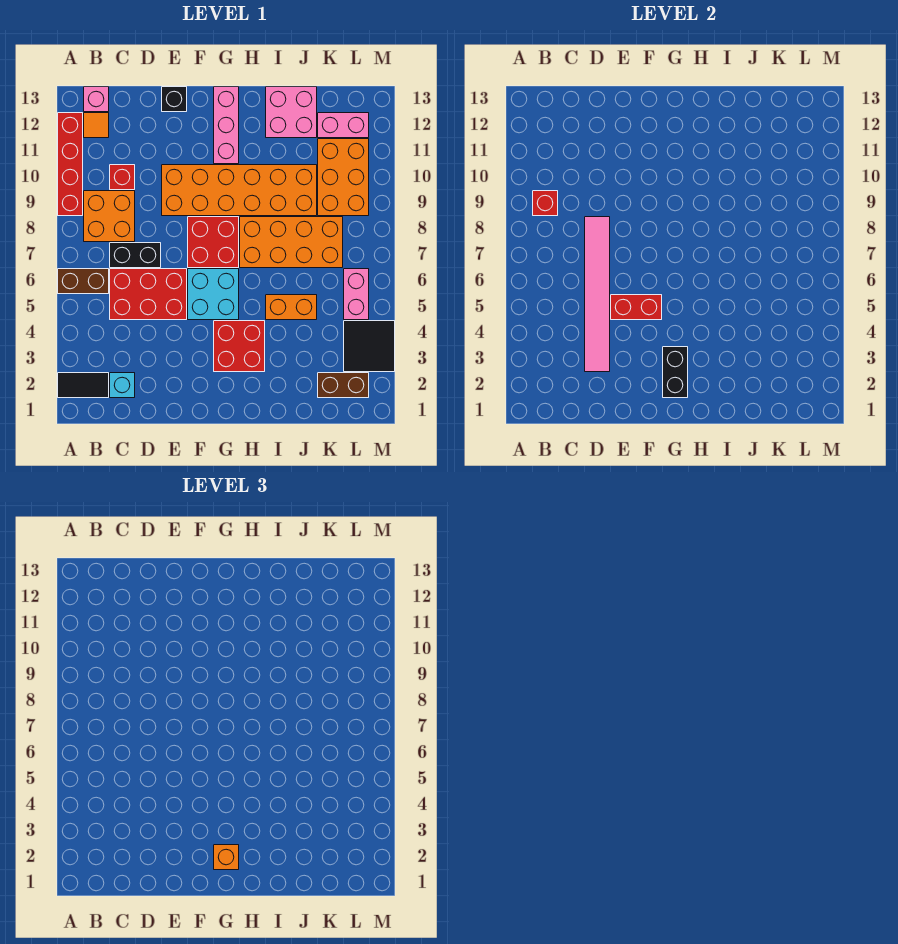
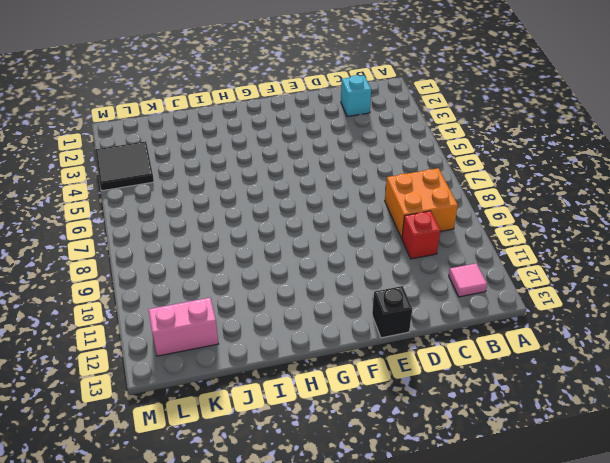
pink 1x1 tile [449,263,487,297] -> orange 1x1 tile [84,113,109,138]
none -> black 1x2 tile [58,373,109,398]
none -> brown 1x2 brick [58,269,109,294]
none -> red 1x4 brick [58,113,83,216]

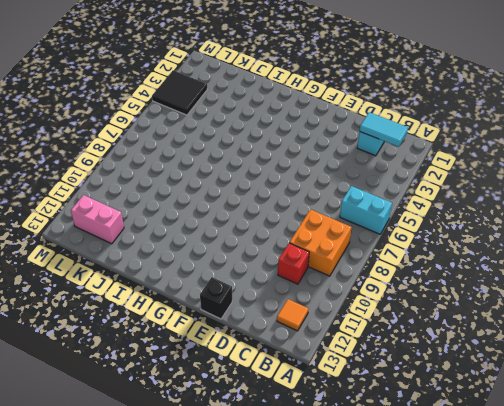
cyan 1x2 brick [340,186,392,234] -> brown 1x2 brick [58,269,109,294]
cyan 1x2 tile [360,112,408,147] -> none
none -> black 1x2 tile [58,373,109,398]
none -> red 1x4 brick [58,113,83,216]
none -> pink 1x1 brick [84,87,109,112]

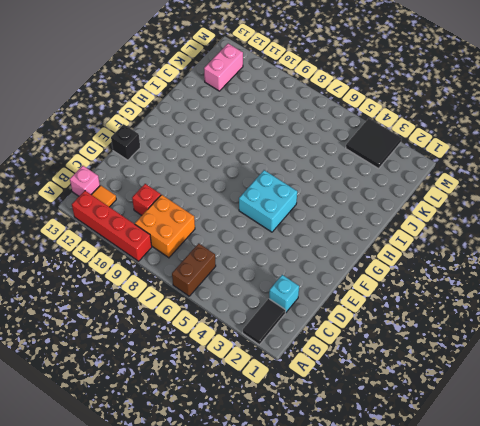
none -> red 2x3 brick [110,269,187,320]
none -> black 1x2 brick [110,243,161,268]
none -> orange 2x6 brick [162,165,317,216]

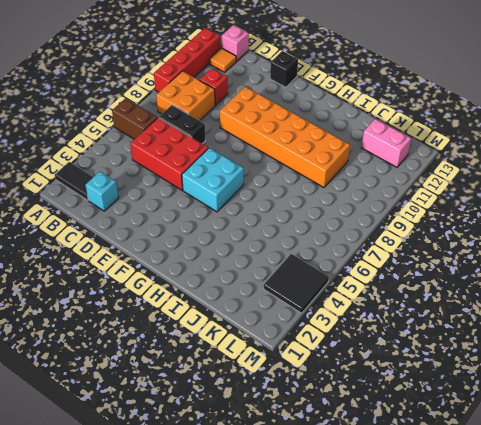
none -> red 2x2 brick [188,217,239,268]
none -> red 2x2 brick [214,321,265,372]
none -> pink 1x3 brick [214,87,239,164]

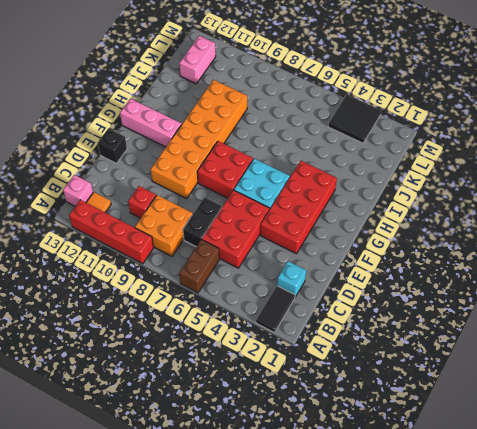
red 2x4 brick [260,161,337,254] -> red 2x2 brick [214,321,265,372]
none -> orange 2x4 brick [240,217,343,268]
none -> orange 1x2 brick [266,295,317,320]
none -> pink 2x2 brick [266,87,317,138]

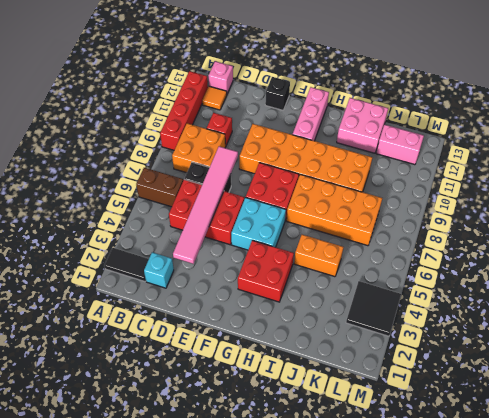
none -> brown 1x2 brick [318,373,369,398]
none -> orange 2x3 brick [318,139,369,216]
none -> pink 1x2 brick [344,269,369,320]

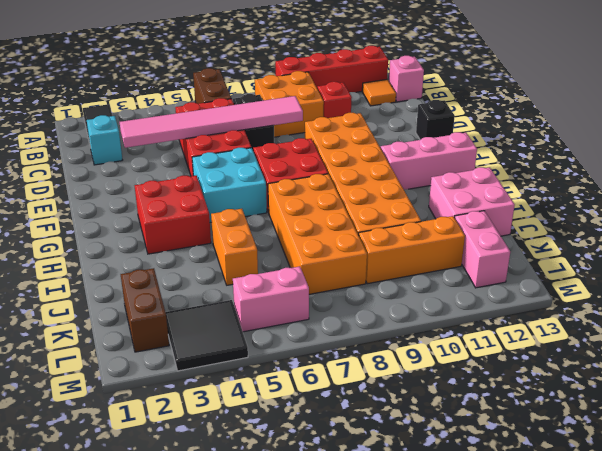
orange 1x3 brick [359,216,465,284] -> orange 2x3 brick [318,139,369,216]
none -> red 1x1 brick [533,191,558,216]
none -> red 1x2 brick [611,295,662,320]
none -> black 1x2 brick [663,347,688,398]

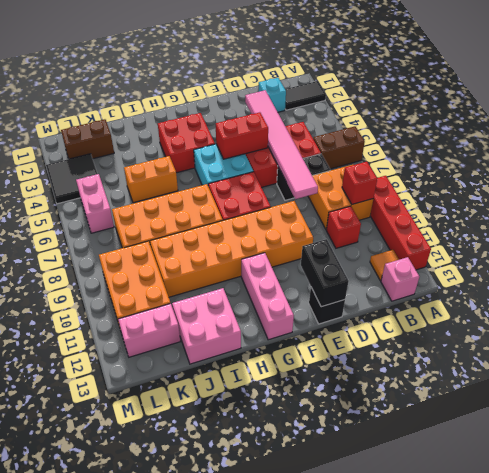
black 1x2 brick [301,239,349,307] -> black 1x2 brick moved to [663,347,688,398]
none -> orange 1x1 brick [214,845,239,870]

